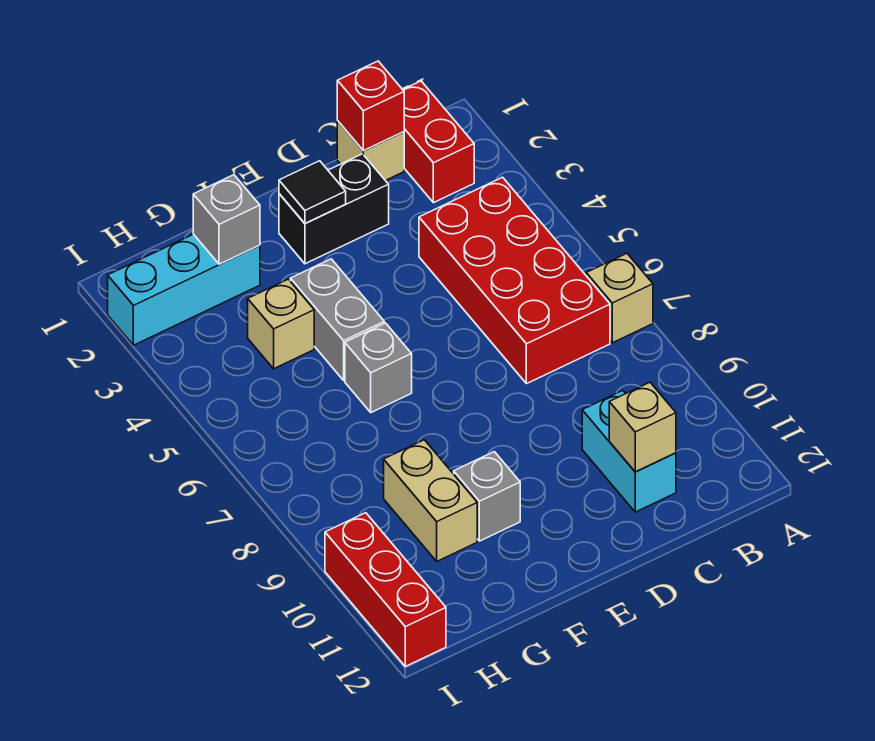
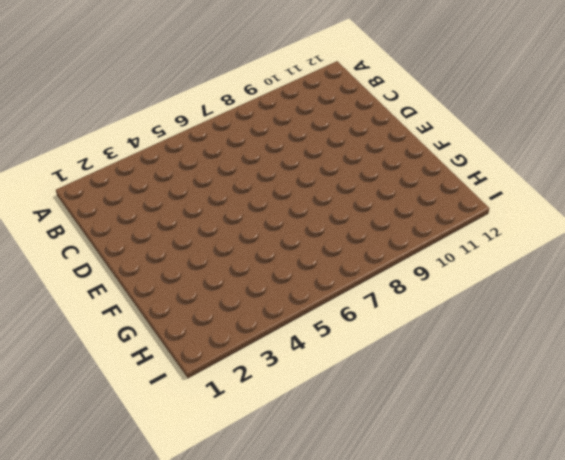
none -> tan 1x1 brick [586,253,653,343]
none -> red 1x2 brick [403,81,474,203]
none -> red 2x4 brick [419,177,610,384]

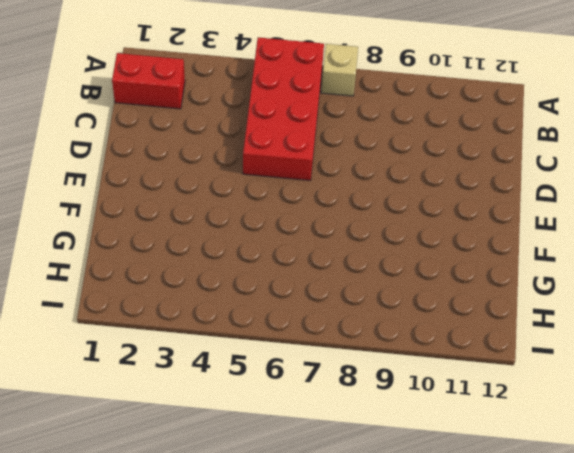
red 2x4 brick [243,37,324,180] -> red 2x4 brick turned to [419,177,610,384]
none -> tan 1x1 brick [337,121,404,181]
none -> cyan 1x2 brick [582,391,676,512]
none -> black 1x2 brick [279,154,389,264]

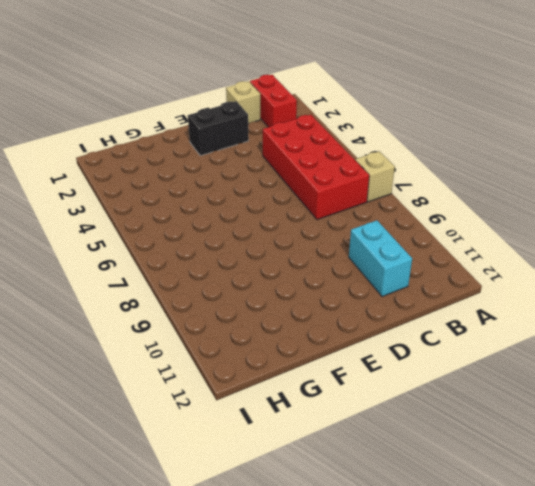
none -> grey 1x2 brick [290,259,384,380]
none -> grey 1x1 brick [345,323,412,412]
none -> grey 1x1 brick [454,452,520,541]

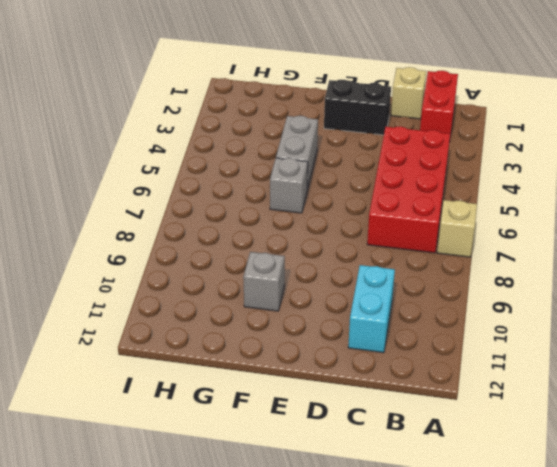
none -> cyan 1x3 brick [108,234,260,345]
none -> tan 1x1 brick [248,279,314,369]
none -> tan 1x2 brick [384,440,477,561]

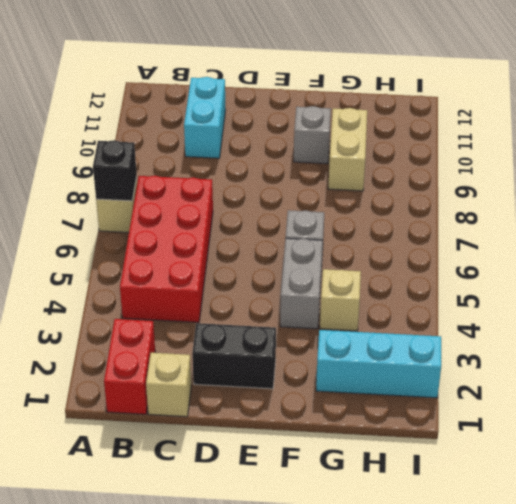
black 1x1 brick [93,140,137,201] -> none
none -> red 1x3 brick [325,513,446,666]
none -> red 1x1 brick [337,61,404,151]
none -> tan 1x1 brick [609,382,676,472]

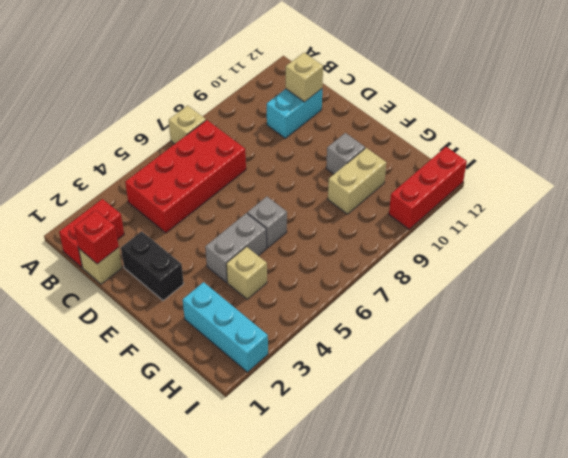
none -> black 1x1 tile [279,161,346,224]
none -> grey 1x1 brick [193,175,260,264]

